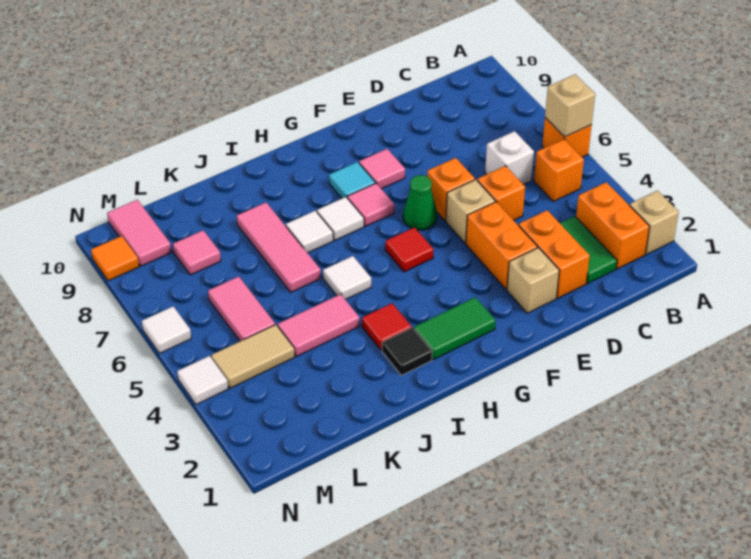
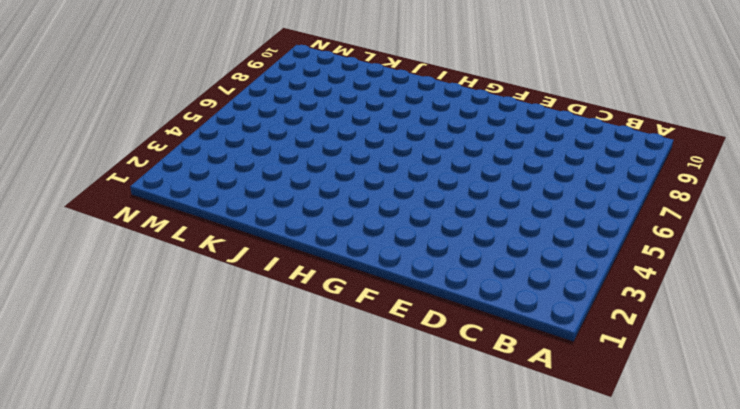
none -> tan 1x1 brick [629,191,679,254]
none -> orange 1x1 brick [542,118,592,157]
none -> orange 1x2 brick [576,182,650,269]
none -> orange 1x1 brick [534,139,584,201]

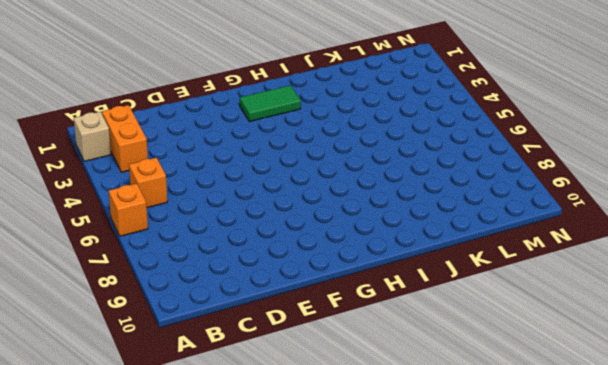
none -> green 1x2 tile [560,216,617,283]
none -> white 1x1 brick [485,131,534,185]
none -> orange 1x2 brick [519,210,590,298]
none -> orange 1x1 brick [477,166,525,220]

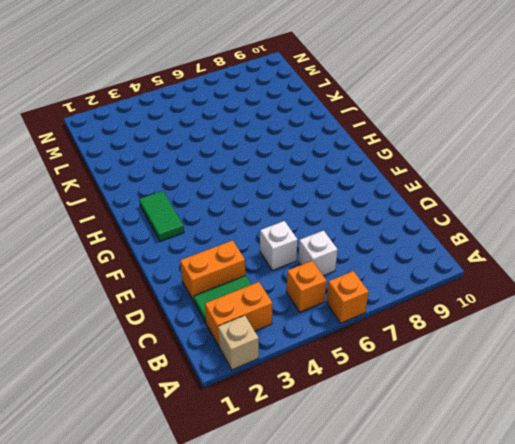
white 1x1 brick [260,221,298,270] -> orange 1x1 brick [477,166,525,220]
none -> tan 1x1 brick [507,248,559,313]
none -> orange 1x2 brick [466,202,537,289]
none -> tan 1x1 brick [446,180,495,243]
none -> orange 1x1 brick [427,158,475,221]

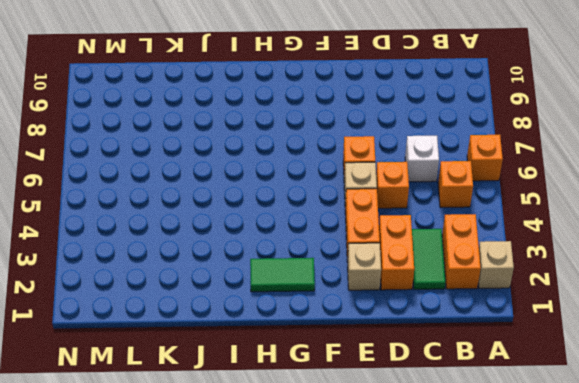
none -> green 1x1 cone [403,175,437,230]
none -> pink 1x1 tile [359,149,405,189]
none -> red 1x1 tile [385,227,434,272]
none -> pink 1x1 tile [347,183,394,226]

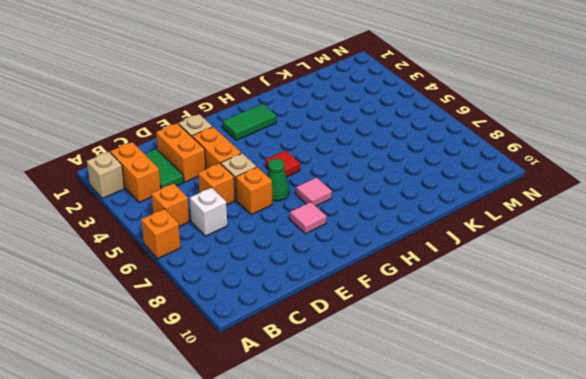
none -> cyan 1x1 tile [329,162,375,198]
none -> white 1x1 tile [317,197,364,240]
none -> black 1x1 tile [382,328,432,375]
none -> red 1x1 tile [362,303,412,350]

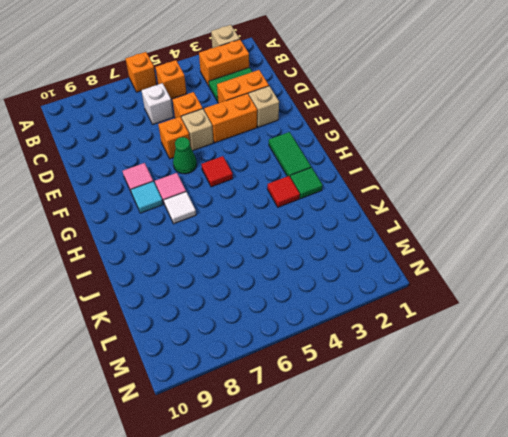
green 1x1 tile [290,167,323,198] -> black 1x1 tile [382,328,432,375]
none -> white 1x1 tile [323,256,371,300]
none -> white 1x1 tile [286,211,333,253]
none -> pink 1x2 tile [278,294,359,356]
none -> pink 1x3 tile [237,203,321,292]

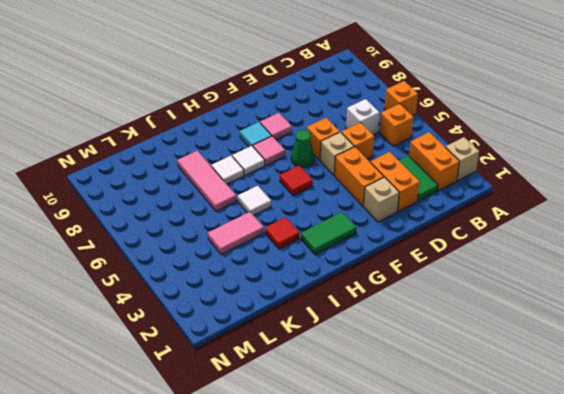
none -> black 1x1 tile [382,328,432,375]
none -> tan 1x2 tile [211,325,295,388]
none -> pink 1x2 tile [208,276,275,341]
none -> pink 1x1 tile [173,230,221,275]

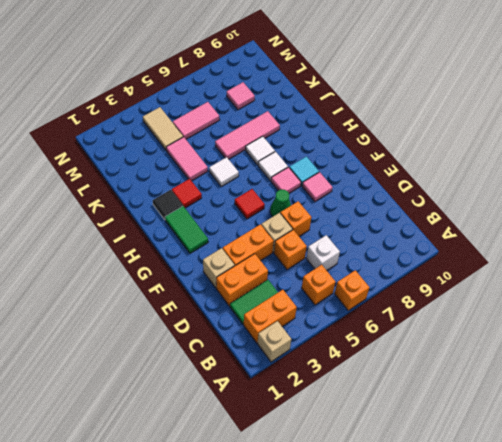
none -> pink 1x2 tile [107,200,171,266]
none -> white 1x1 tile [177,356,228,405]
none -> white 1x1 tile [142,306,191,353]
none -> orange 1x1 tile [91,236,139,281]

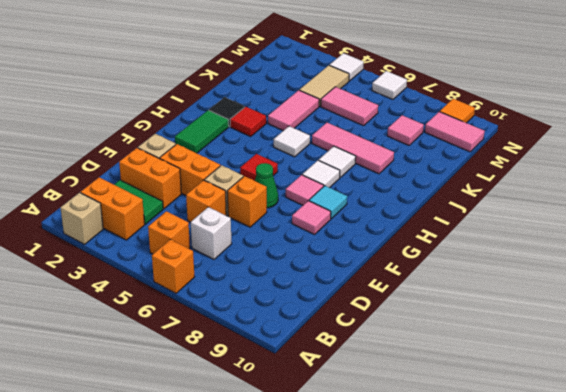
none -> tan 1x1 brick [545,74,595,137]

